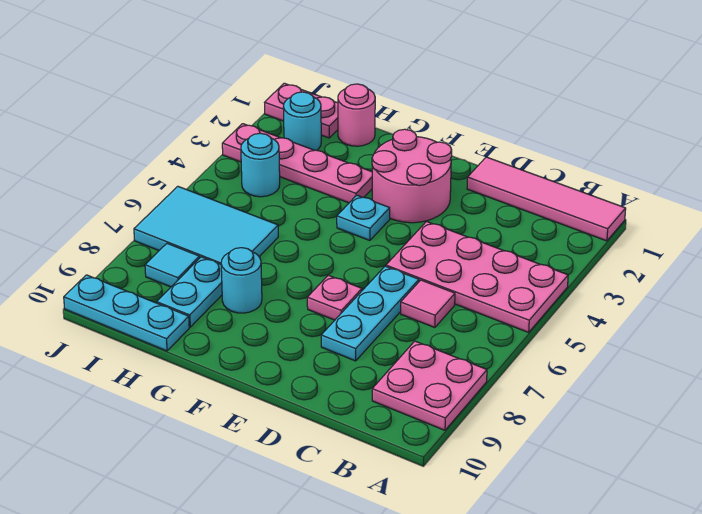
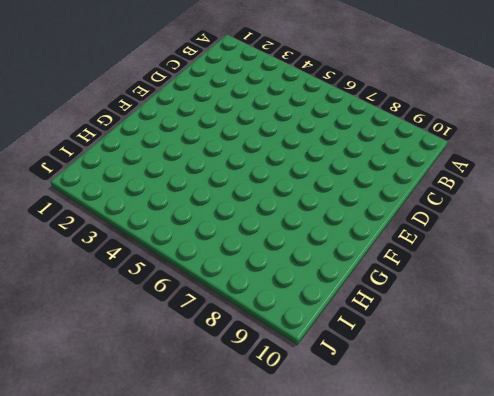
none -> pink 1x4 tile [467,157,626,241]
none -> pink 2x4 plate [386,222,568,332]
none -> pink 2x2 plate [372,341,487,430]

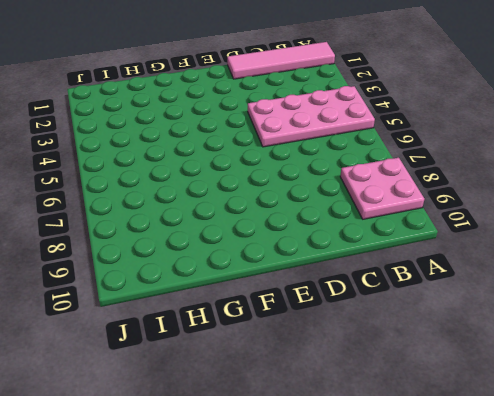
none -> pink 1x1 tile [401,280,455,328]
none -> cyan 1x3 plate [321,266,419,361]
none -> pink 2x2 round brick [372,129,452,223]

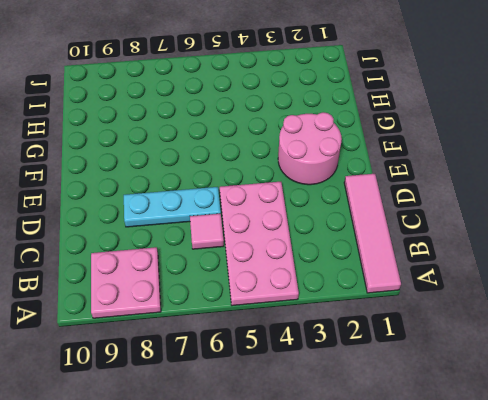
none -> pink 1x1 plate [307,275,362,320]
none -> cyan 1x1 plate [337,195,390,241]
none -> pink 1x4 plate [222,124,372,203]

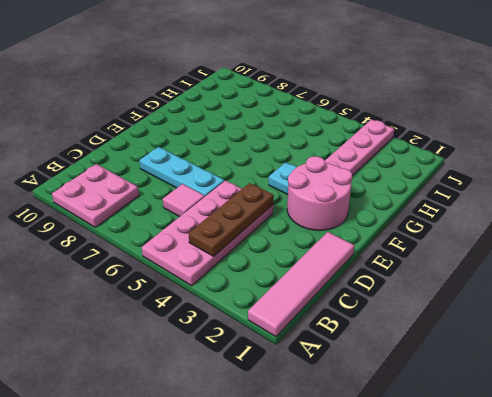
brown 1x3 plate [188,183,274,256] -> none
none -> pink 1x1 plate [307,275,362,320]
none -> cyan 1x1 round brick [221,248,262,313]
none -> pink 1x1 round brick [338,84,375,146]

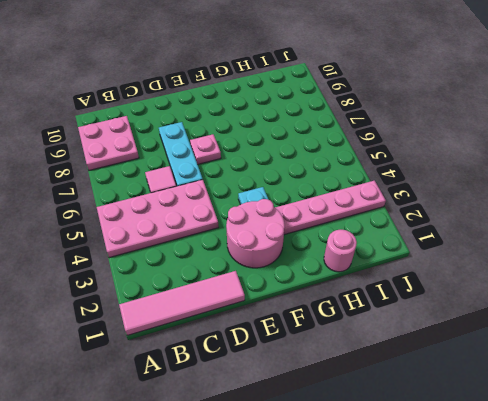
none -> cyan 1x1 round brick [221,248,262,313]
none -> cyan 2x3 tile [134,186,278,264]
none -> cyan 1x2 plate [157,257,222,327]

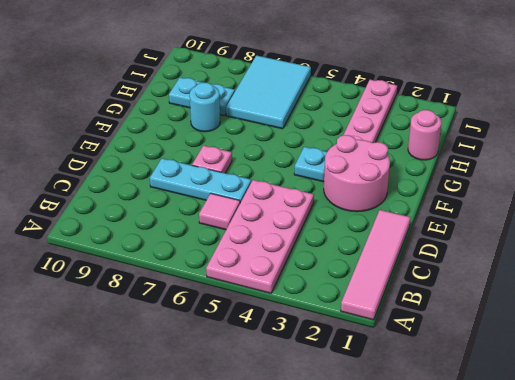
none -> pink 2x2 plate [372,341,487,430]
none -> cyan 1x3 plate [64,275,189,351]
none -> pink 1x2 plate [265,83,338,138]

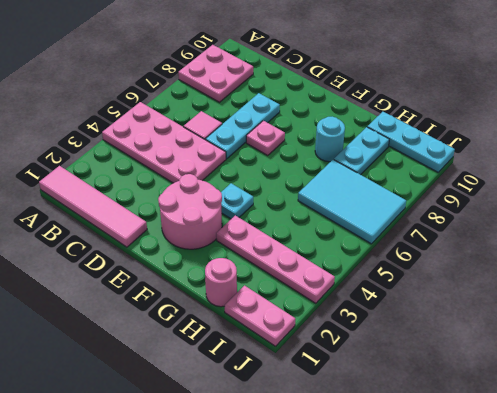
none -> cyan 1x1 round brick [284,92,321,150]
none -> cyan 1x1 round brick [241,133,280,197]
none -> cyan 1x1 tile [145,244,200,287]

